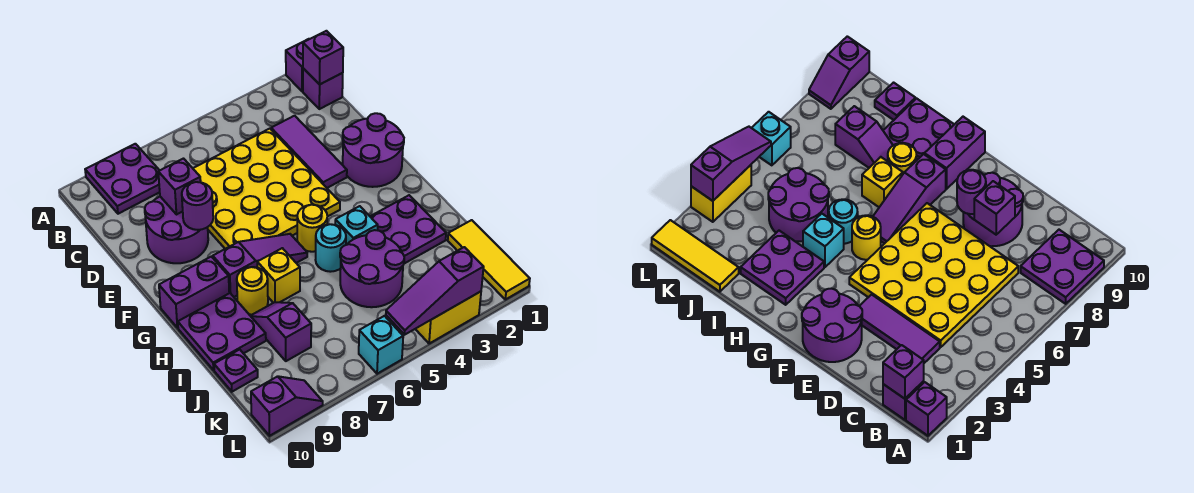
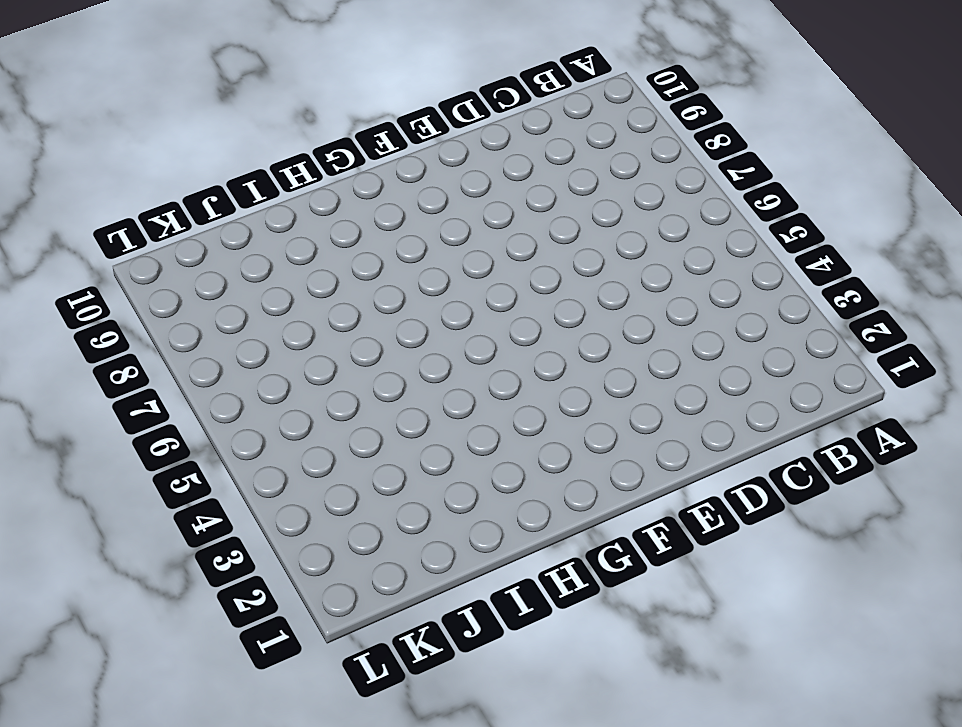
none -> purple 1x1 brick [286,39,309,91]
none -> purple 2x2 plate [85,144,160,214]
none -> purple 1x1 brick [303,68,343,109]

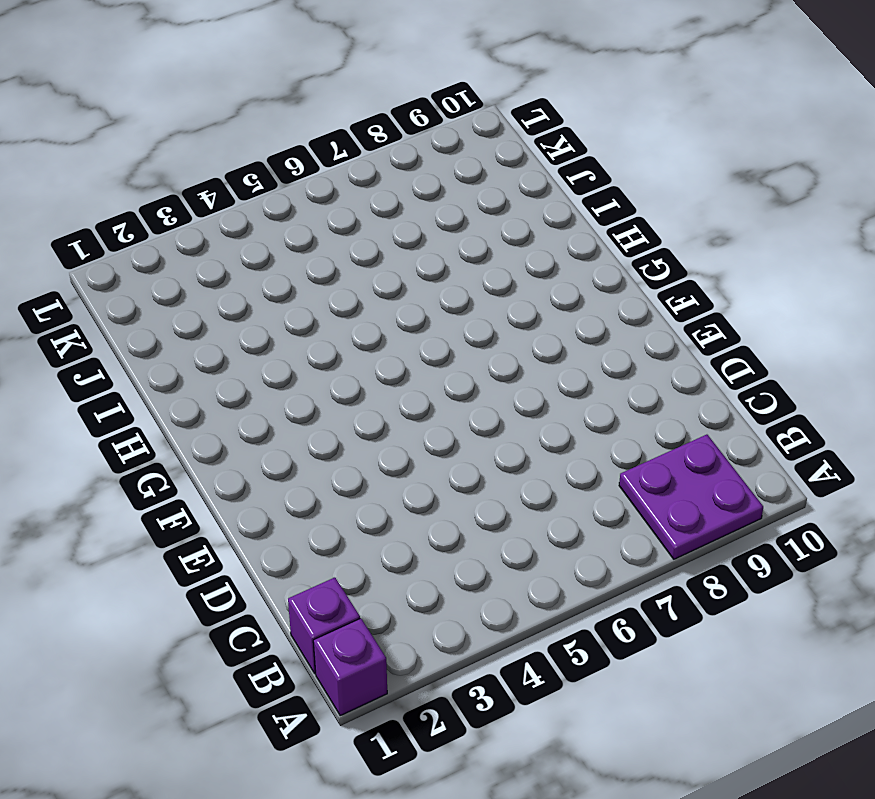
none -> purple 1x3 tile [271,116,347,188]
none -> yellow 4x4 plate [193,129,340,249]
none -> purple 2x2 round brick [145,197,208,263]

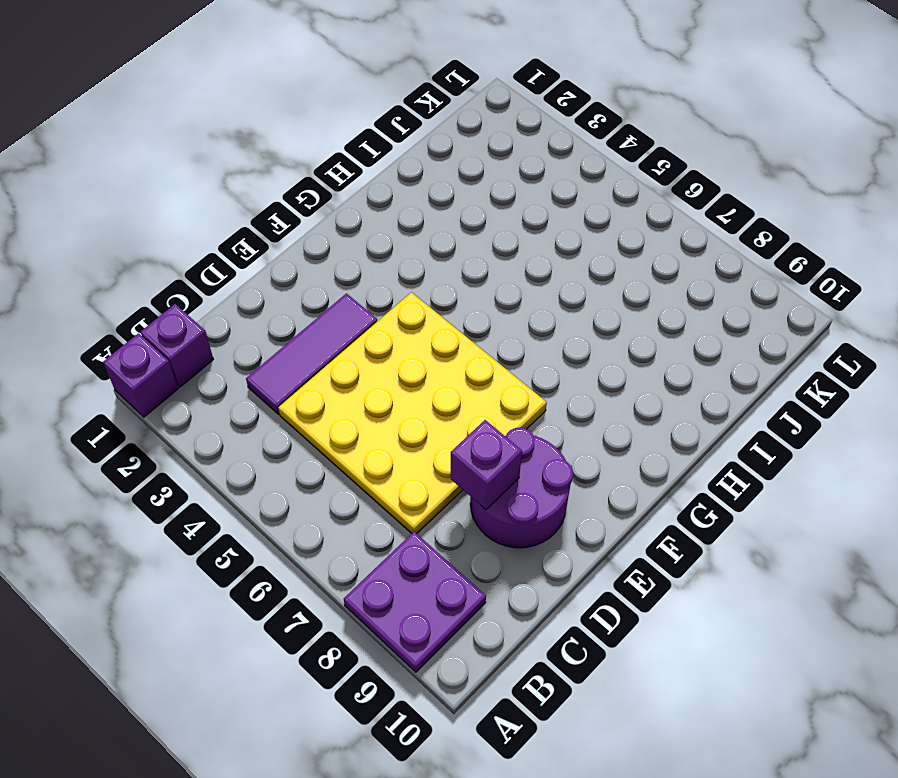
none -> purple 2x2 round brick [343,113,404,187]
none -> yellow 1x1 round brick [297,205,327,252]
none -> purple 1x3 slope [213,234,307,297]

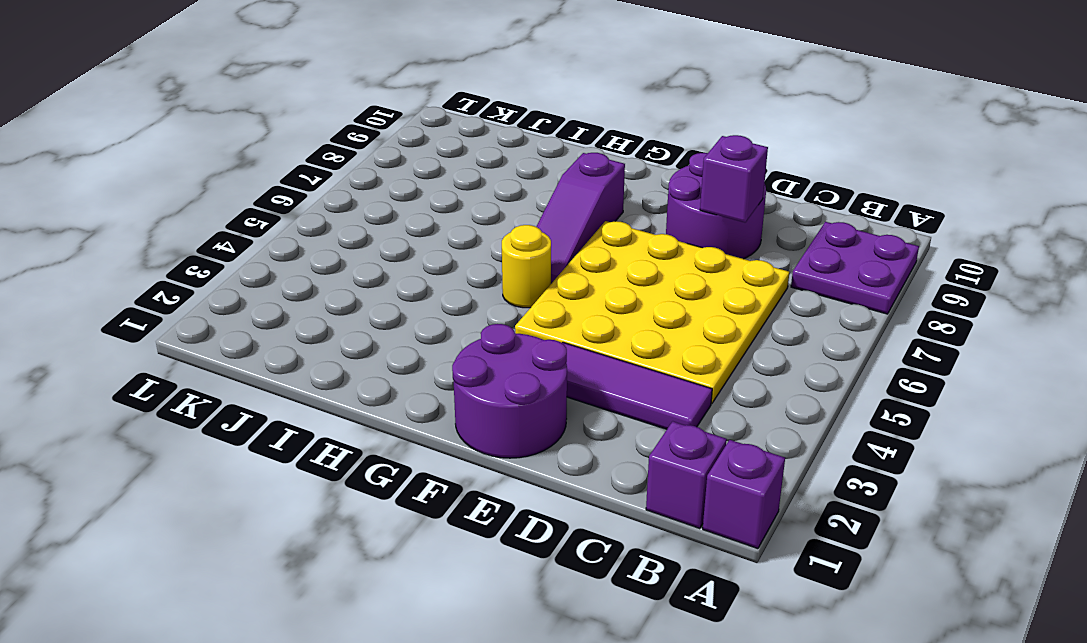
none -> purple 1x2 brick [159,257,229,328]
none -> purple 2x2 plate [370,195,446,264]
none -> cyan 1x1 brick [335,206,378,245]

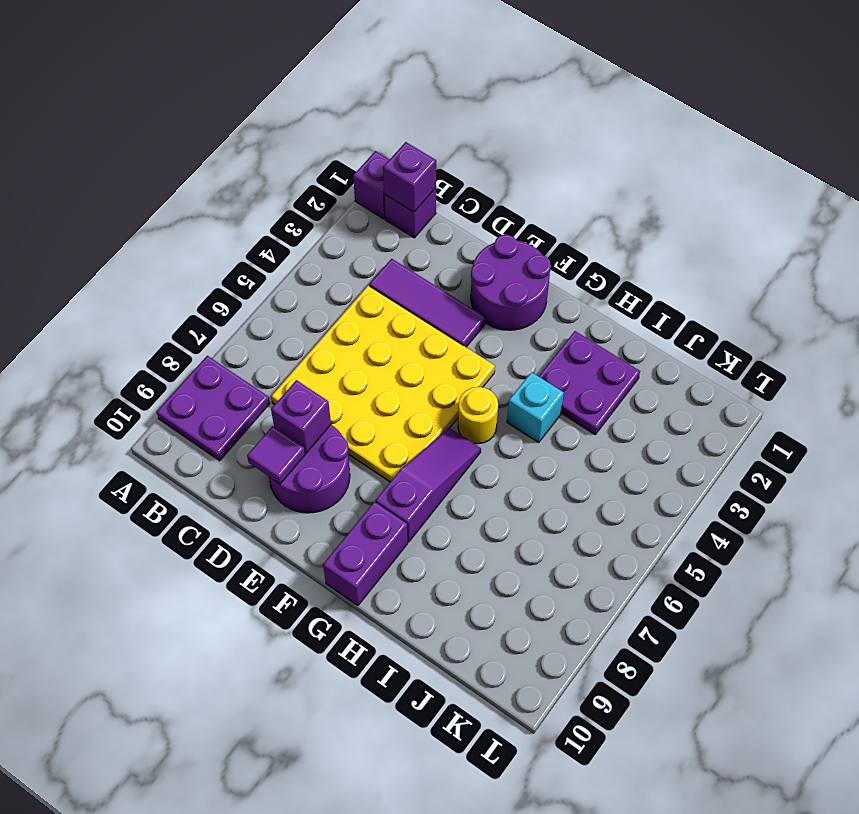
purple 1x1 tile [247,426,305,484] -> none
none -> cyan 1x1 round brick [316,224,346,272]
none -> yellow 1x1 brick [257,248,300,303]
none -> yellow 1x1 round brick [237,267,268,315]

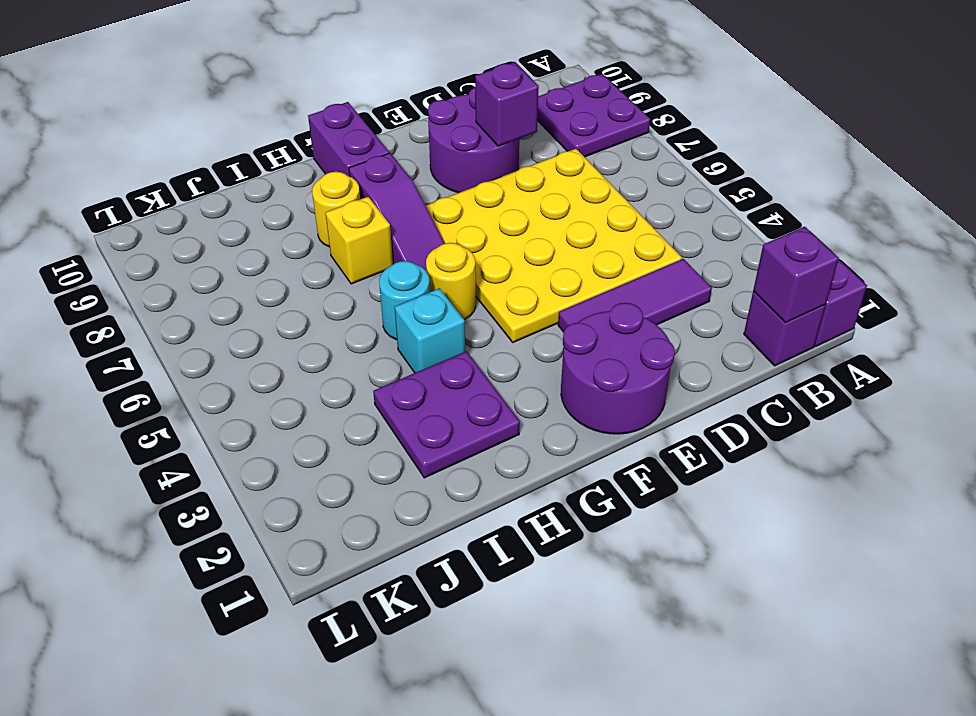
none -> purple 2x2 plate [178,293,266,370]
none -> purple 2x2 round brick [340,230,404,307]
none -> purple 1x2 slope [251,302,311,361]

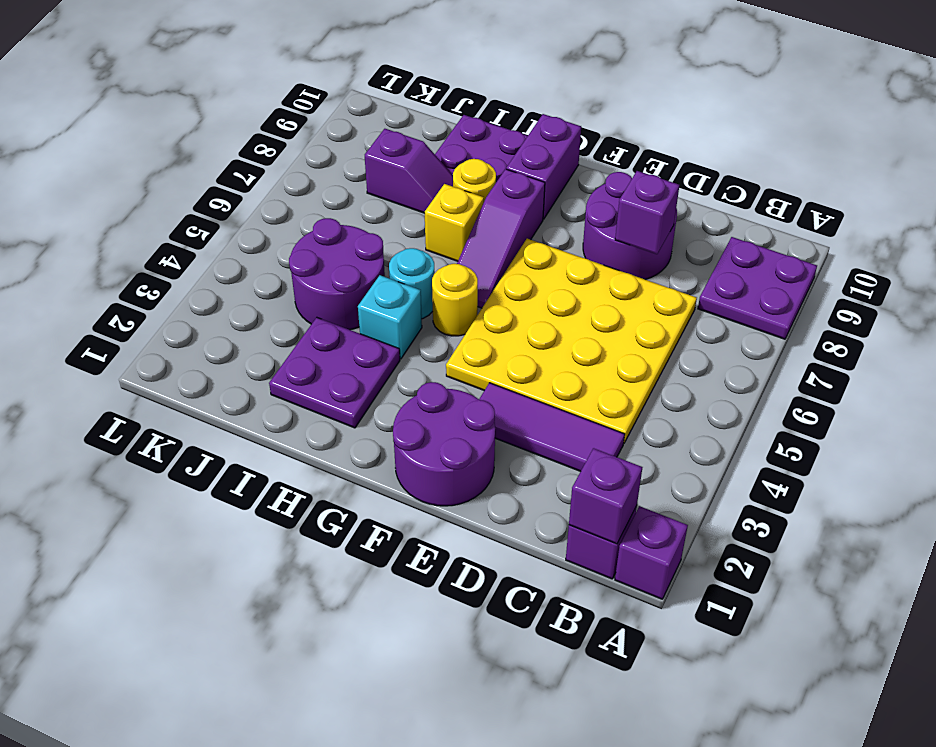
none -> yellow 1x3 tile [448,220,530,300]
none -> purple 1x1 plate [214,350,258,392]
none -> yellow 1x2 brick [416,292,481,344]

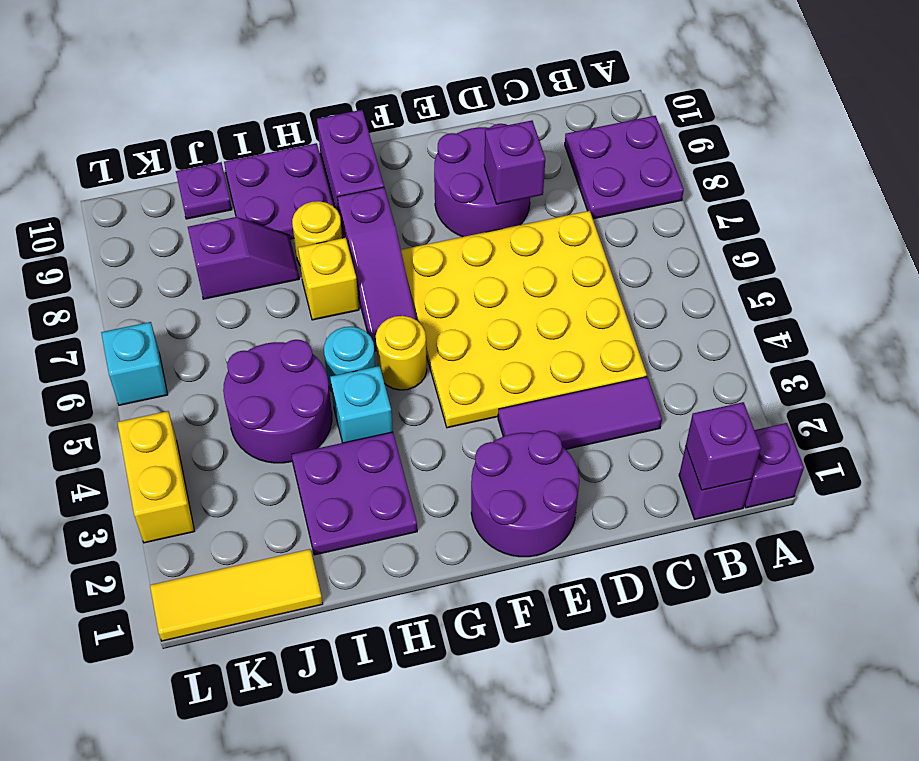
none -> purple 1x2 slope [251,376,323,436]
none -> purple 1x1 round brick [182,182,213,230]
none -> purple 1x3 slope [386,247,484,335]

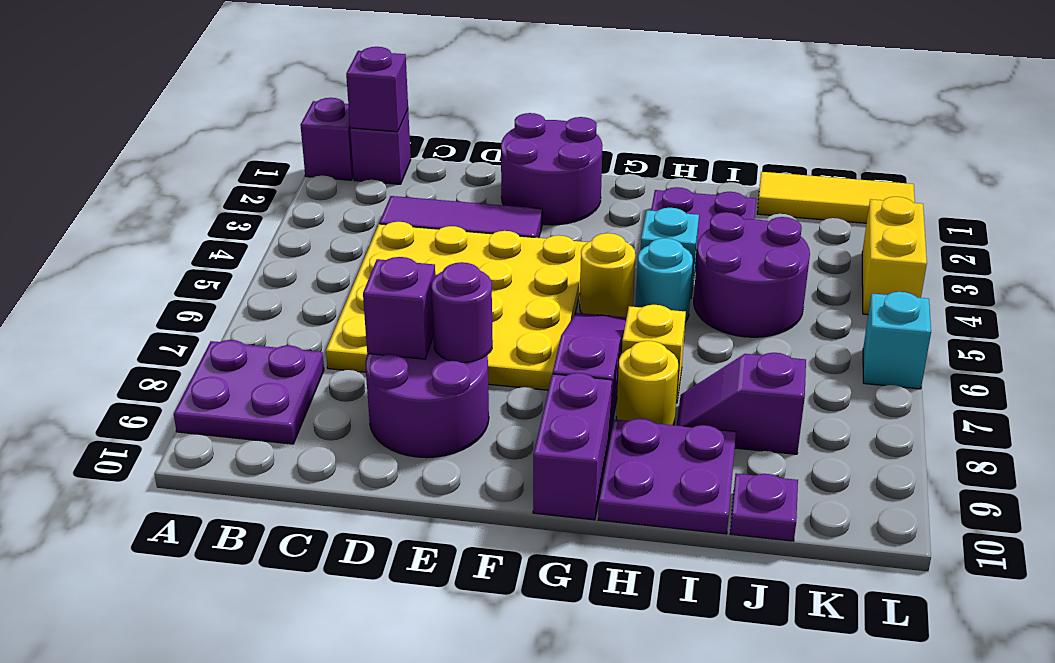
none -> purple 1x2 slope [251,376,323,436]
none -> purple 1x3 slope [386,247,484,335]

